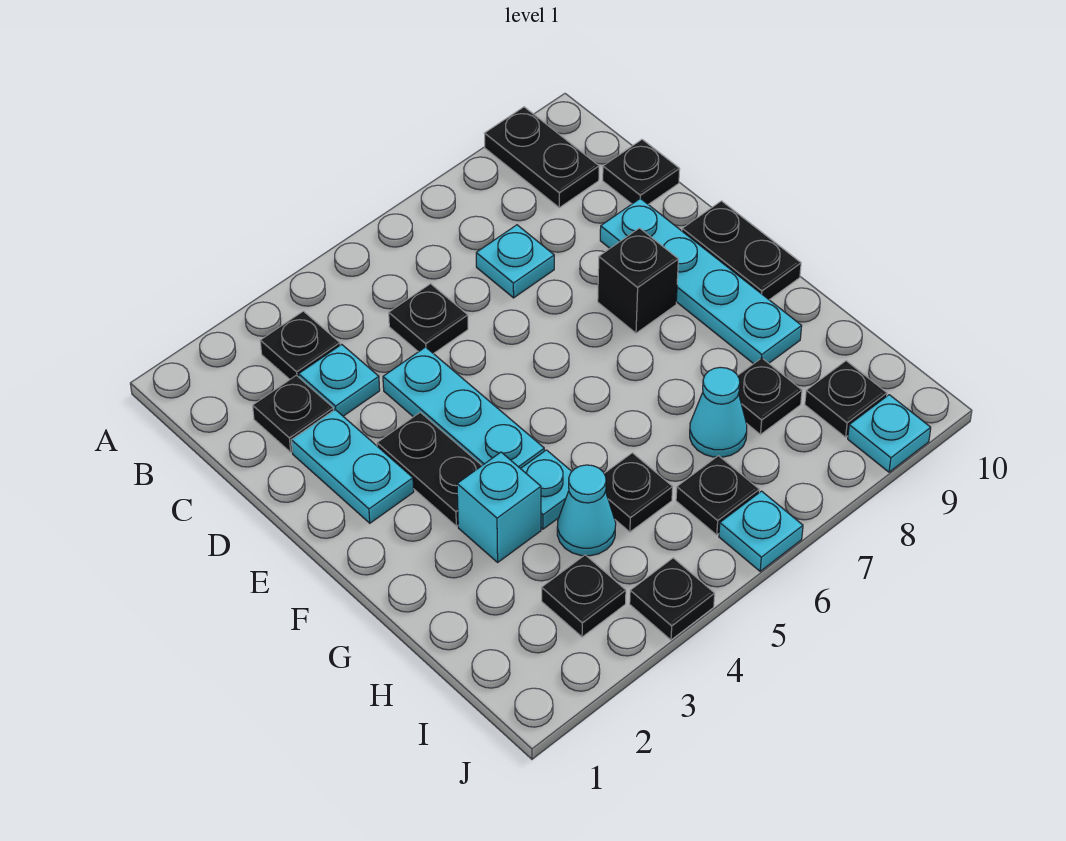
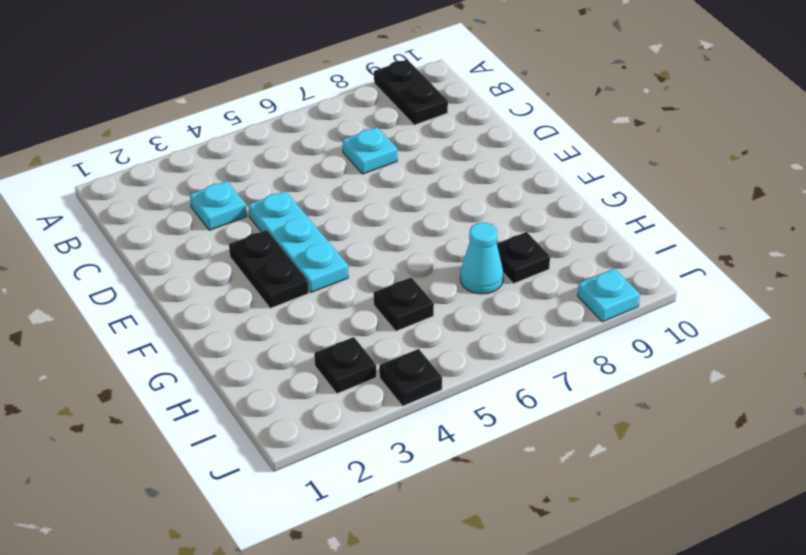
none -> black 1x1 plate [260,311,340,379]
none -> black 1x1 plate [253,375,334,452]
none -> black 1x1 plate [389,284,468,354]

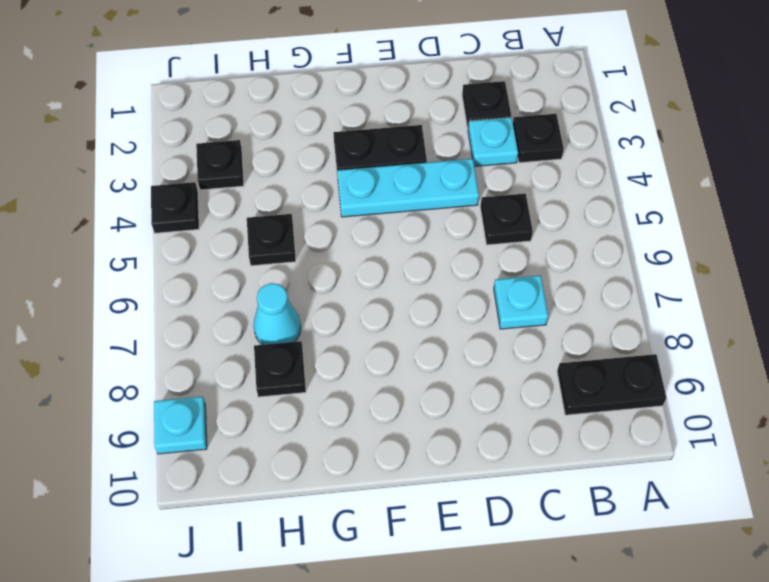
none -> black 1x1 plate [603,140,680,205]
none -> cyan 1x2 plate [291,410,414,523]
none -> cyan 1x4 plate [600,198,802,364]

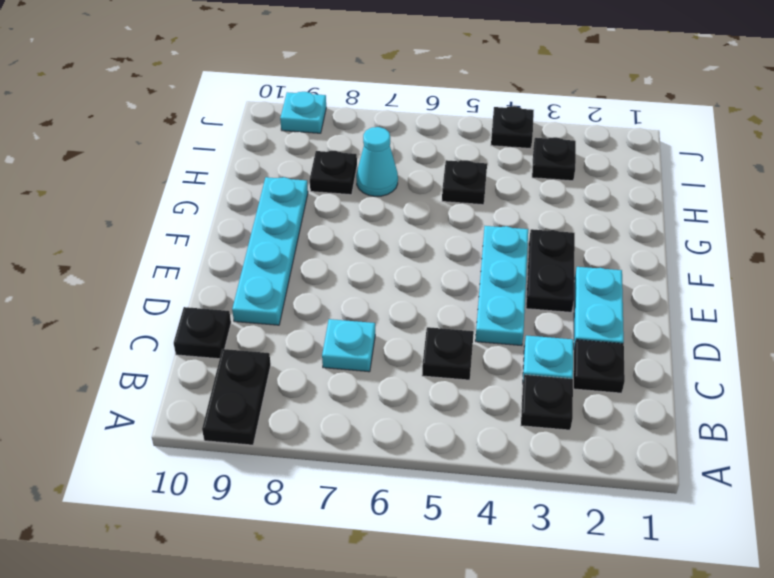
none -> black 1x1 brick [598,228,678,333]
none -> black 1x2 plate [682,201,801,300]
none -> cyan 1x1 brick [457,452,541,562]

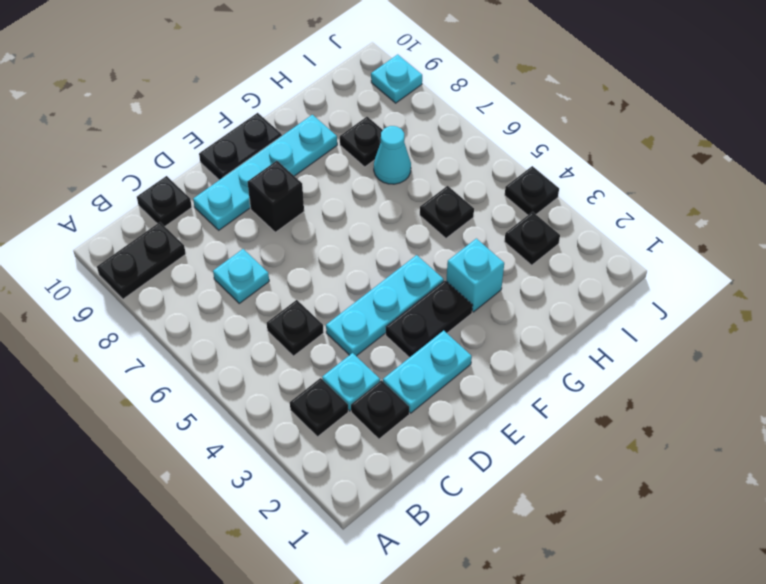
none -> cyan 1x1 plate [521,450,572,529]
none -> cyan 1x1 cone [557,465,616,556]
none -> black 1x1 plate [676,456,759,535]

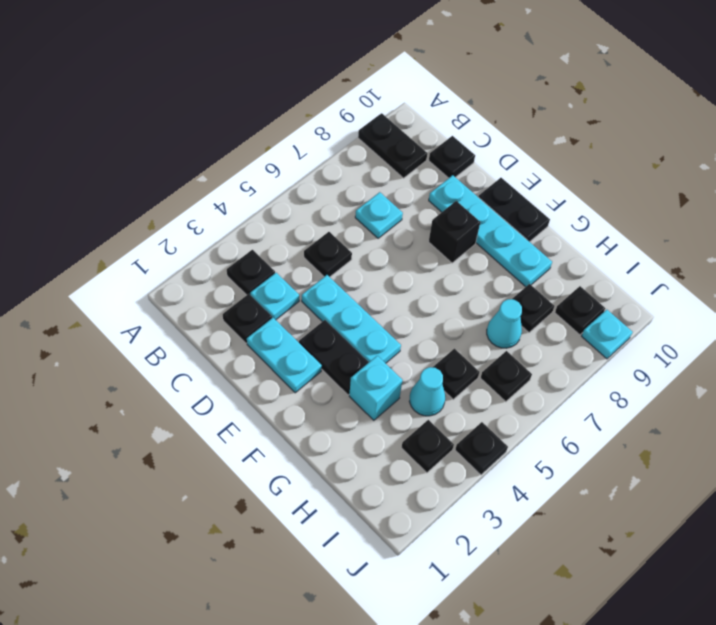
none -> cyan 1x1 plate [521,450,572,529]
none -> cyan 1x1 plate [719,491,803,571]

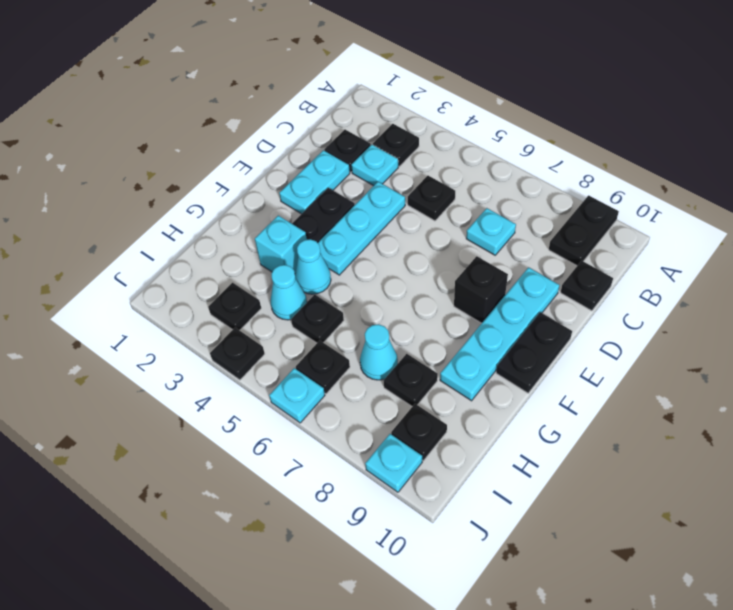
cyan 1x1 cone [295,239,331,294] -> cyan 1x1 plate [521,450,572,529]

